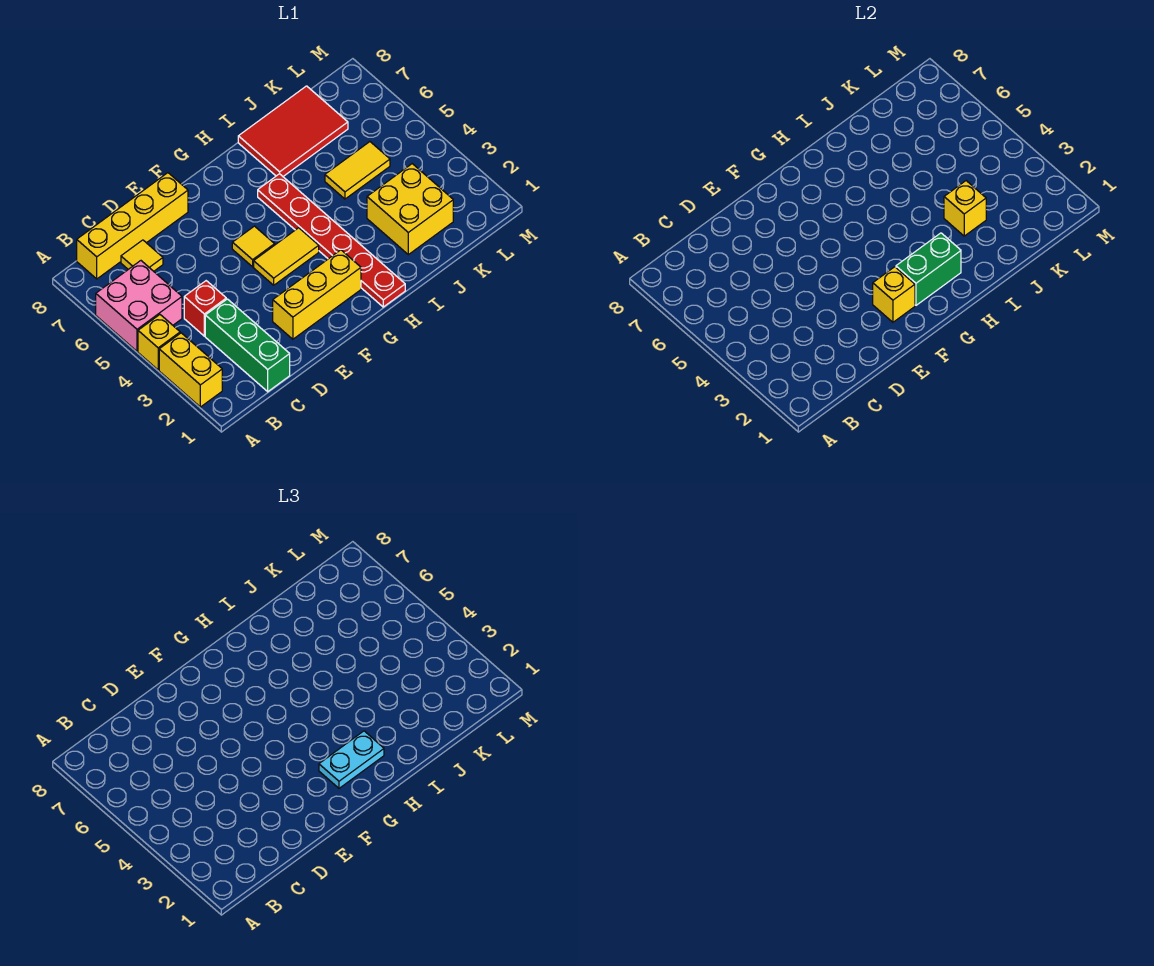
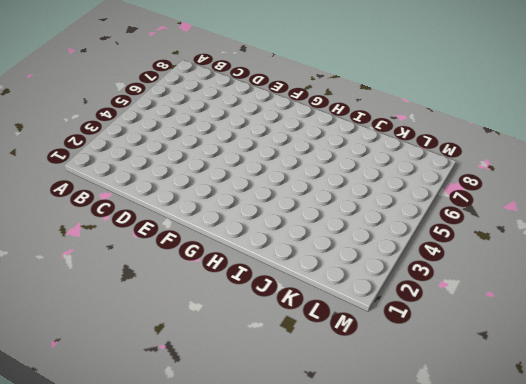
none -> yellow 1x2 brick [159,333,222,407]
none -> yellow 1x1 brick [138,315,180,370]
none -> pink 2x2 brick [96,261,182,351]

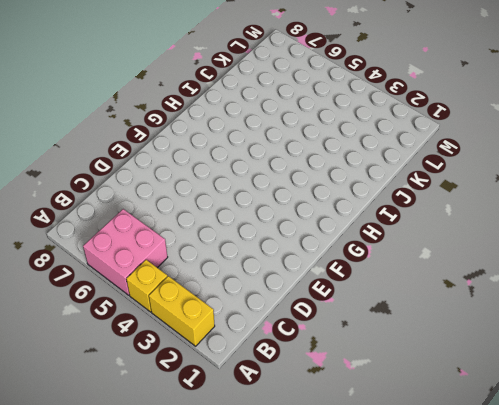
none -> yellow 1x4 brick [77,173,188,279]
none -> green 1x3 brick [205,299,290,392]
none -> red 1x1 brick [184,281,226,336]

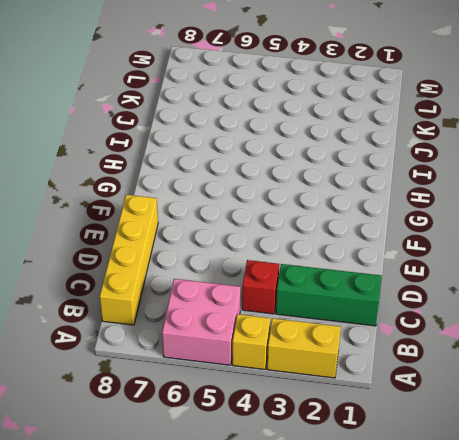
none -> yellow 1x1 tile [121,240,163,271]
none -> yellow 1x3 brick [273,250,361,339]
none -> yellow 1x2 tile [254,228,319,285]

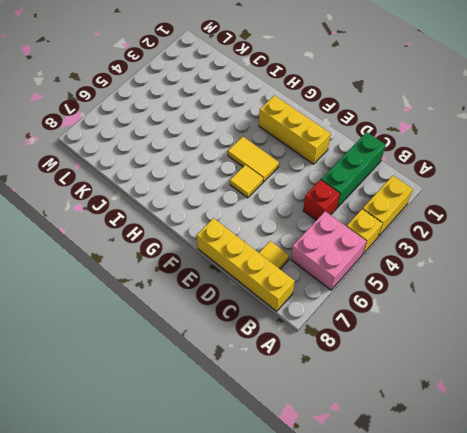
none -> red 1x6 plate [258,174,405,307]
none -> red 2x3 tile [238,86,348,176]
none -> yellow 2x2 brick [367,164,453,255]

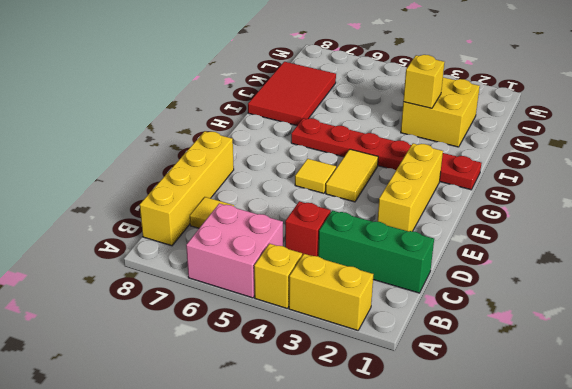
none -> yellow 1x2 tile [325,142,390,199]
none -> yellow 1x1 brick [873,267,915,322]
none -> green 1x2 brick [896,233,961,305]

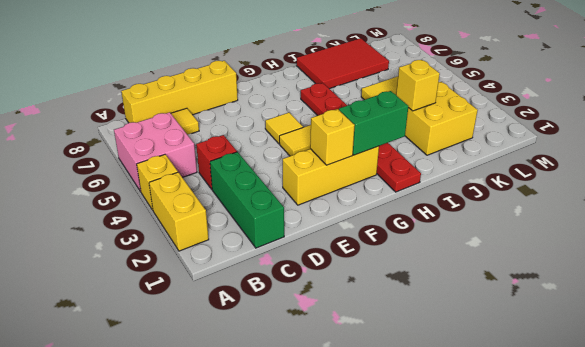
none -> cyan 1x2 plate [319,731,384,788]

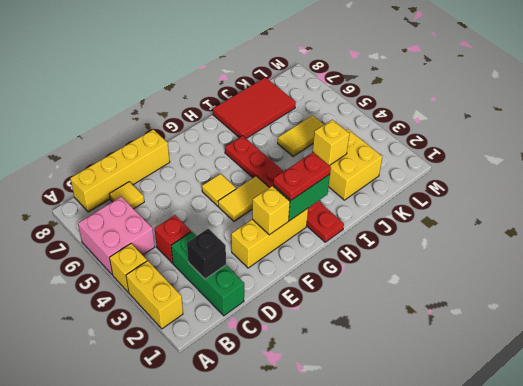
black 1x1 brick [187,229,226,279] -> none
red 1x2 plate [273,152,331,200] -> cyan 1x2 plate [319,731,384,788]

